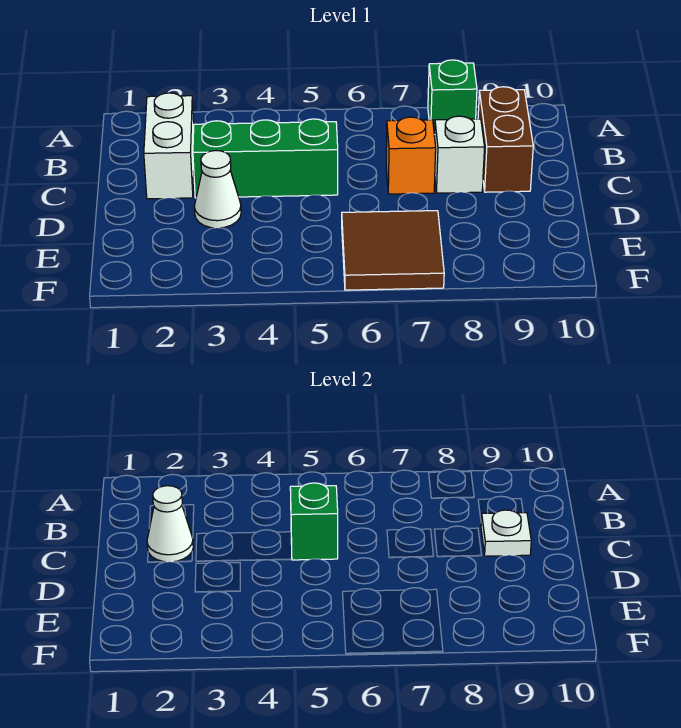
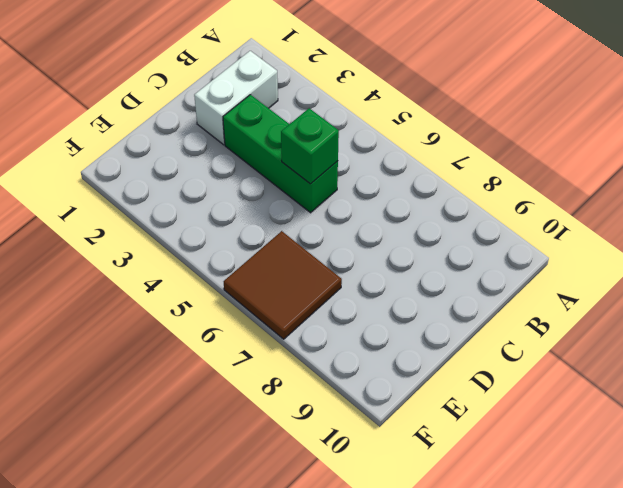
none -> green 1x1 brick [428,60,477,134]
none -> brown 1x2 brick [478,87,533,192]

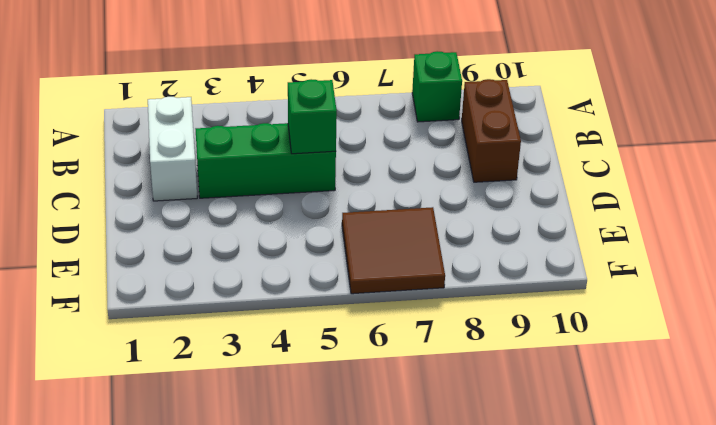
none -> orange 1x1 brick [386,117,436,194]
none -> white 1x1 brick [434,116,484,193]

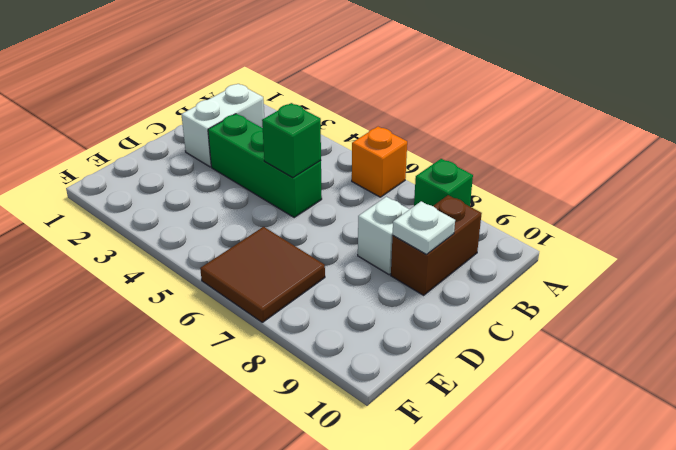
orange 1x1 brick [352,127,407,197] -> orange 1x1 brick moved to [386,117,436,194]
none -> white 1x1 cone [194,151,241,228]
none -> white 1x1 cone [147,486,193,562]

